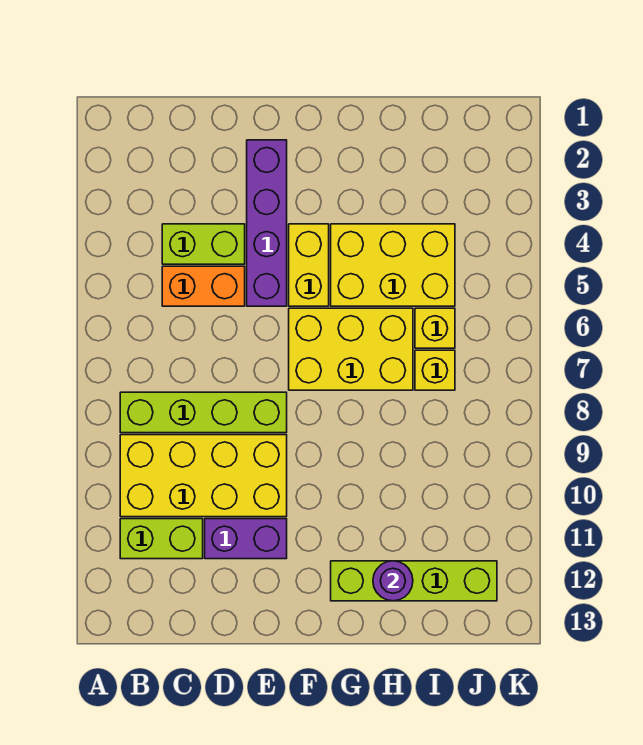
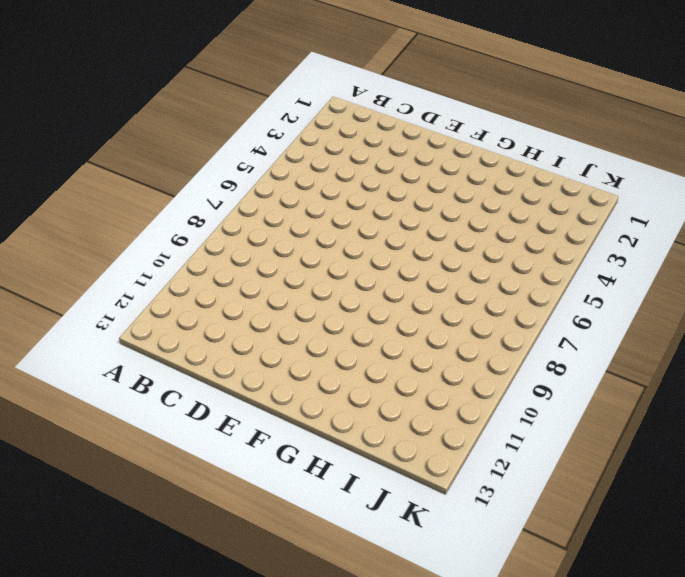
none -> lime 1x4 brick [120,392,287,433]
none -> yellow 2x4 brick [120,435,287,517]
none -> lime 1x2 brick [120,519,203,559]

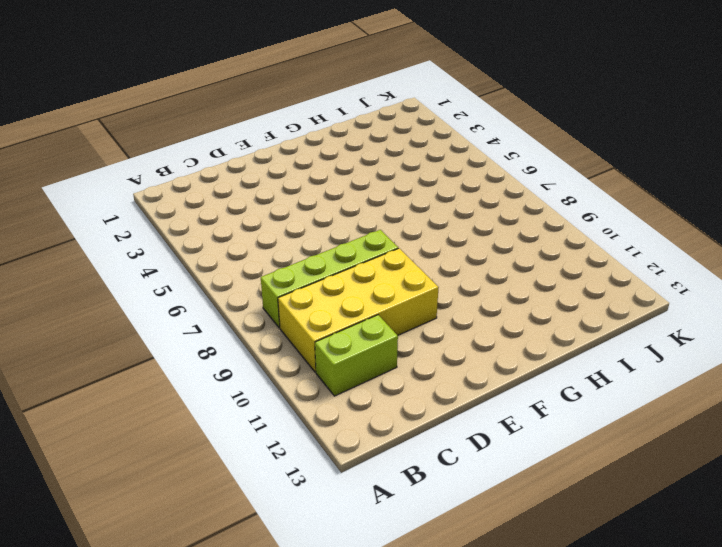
none -> lime 1x2 brick [162,224,245,264]
none -> orange 1x2 brick [162,266,245,306]
none -> purple 1x2 brick [205,519,287,559]

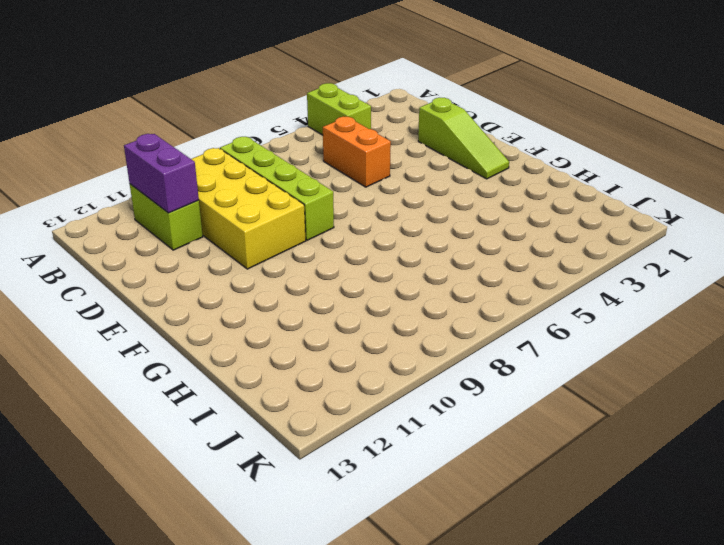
lime 1x2 brick [307,83,371,135] -> lime 1x2 brick moved to [162,224,245,264]
purple 1x2 brick [124,134,199,213] -> purple 1x2 brick moved to [205,519,287,559]
lime 1x3 slope [418,97,509,179] -> purple 1x4 brick [247,140,287,306]
none -> yellow 1x2 brick [289,224,329,306]
none -> yellow 2x3 brick [289,308,413,390]
none -> yellow 2x3 brick [331,224,455,306]

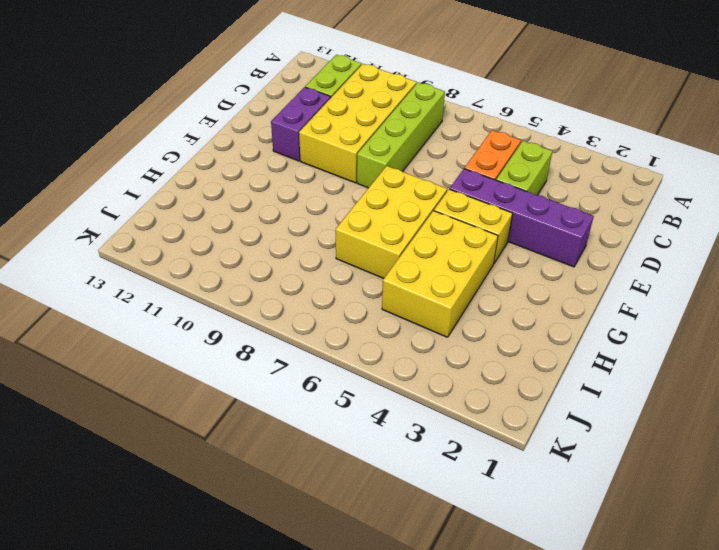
none -> lime 1x4 brick [331,561,497,601]
none -> yellow 1x1 brick [415,308,455,348]
none -> yellow 1x1 brick [415,350,455,390]

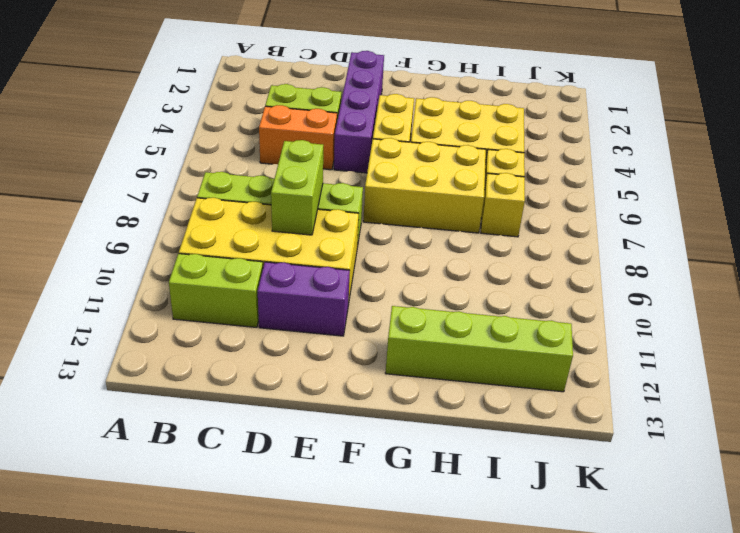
lime 1x2 brick [271,140,323,235] -> none
none -> purple 1x1 round brick [373,561,413,601]

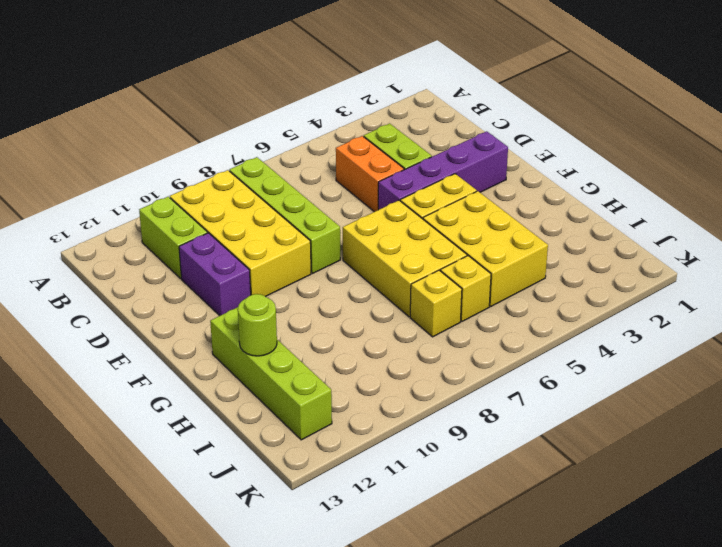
lime 1x1 round brick [238,294,277,356] -> purple 1x1 round brick [373,561,413,601]

